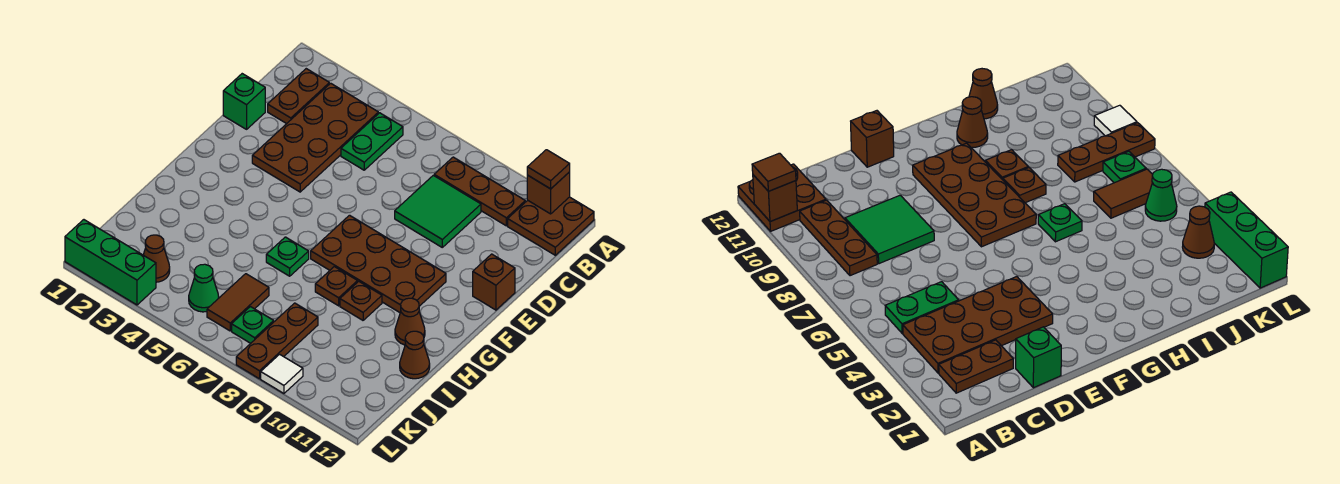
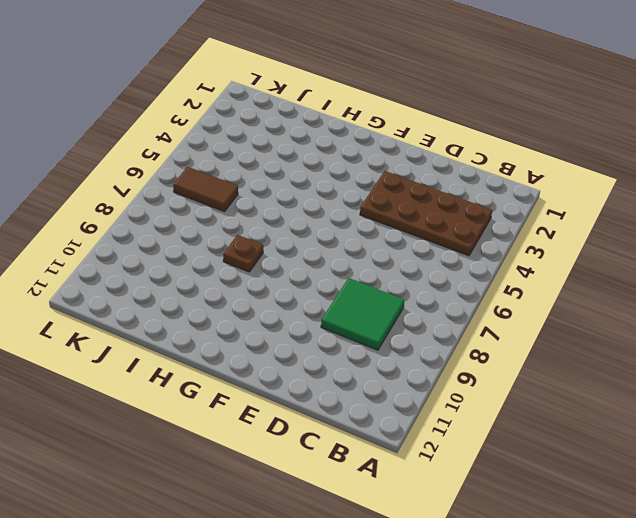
none -> brown 2x2 plate [508,197,594,255]
none -> brown 1x2 plate [268,69,329,124]
none -> green 1x2 plate [341,113,403,170]

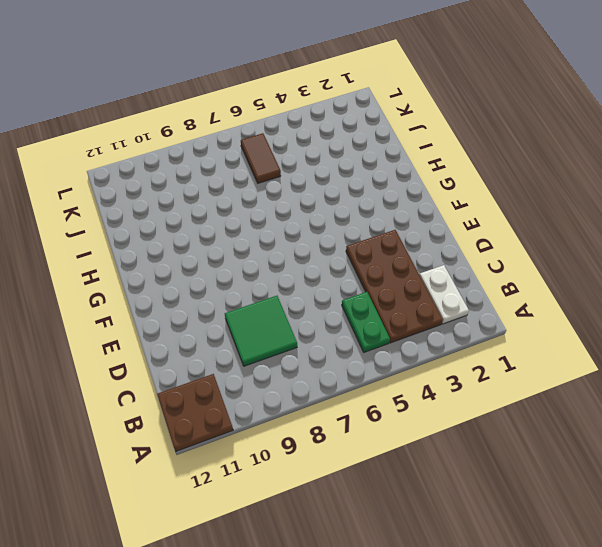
white 1x2 plate [420,265,469,324] -> brown 1x2 plate [268,69,329,124]
none -> brown 1x3 plate [434,157,525,226]
none -> green 1x1 brick [223,74,265,129]
none -> brown 1x1 brick [473,254,515,310]

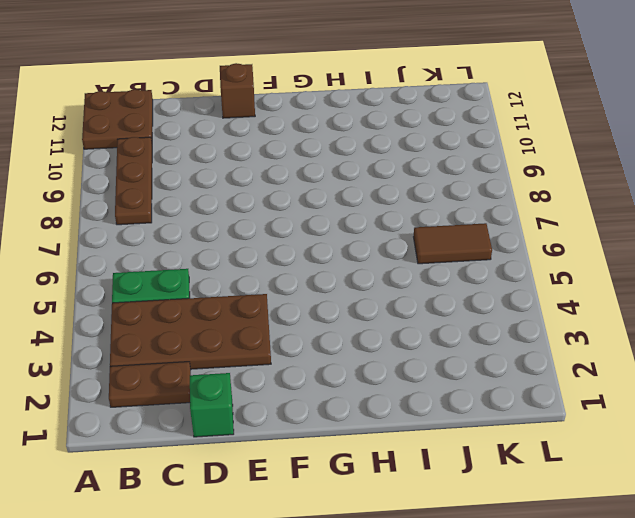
none -> green 2x2 tile [395,175,481,247]
none -> brown 2x4 plate [311,215,446,312]
none -> green 1x1 plate [266,237,309,276]

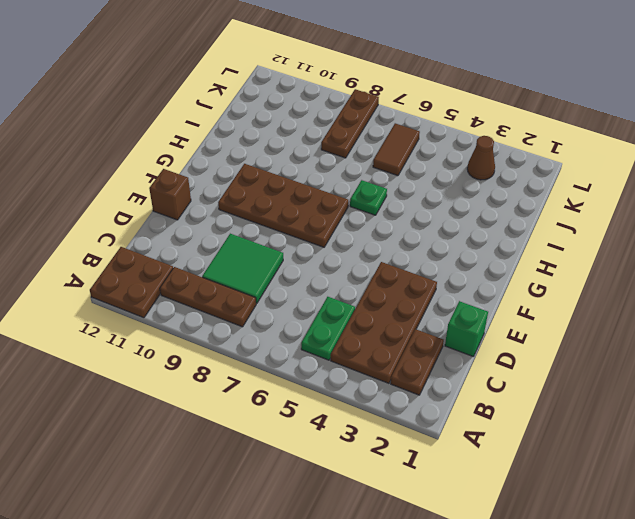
none -> brown 1x1 plate [315,267,358,306]
none -> brown 1x1 plate [340,281,382,320]
none -> brown 1x1 cone [395,298,425,345]

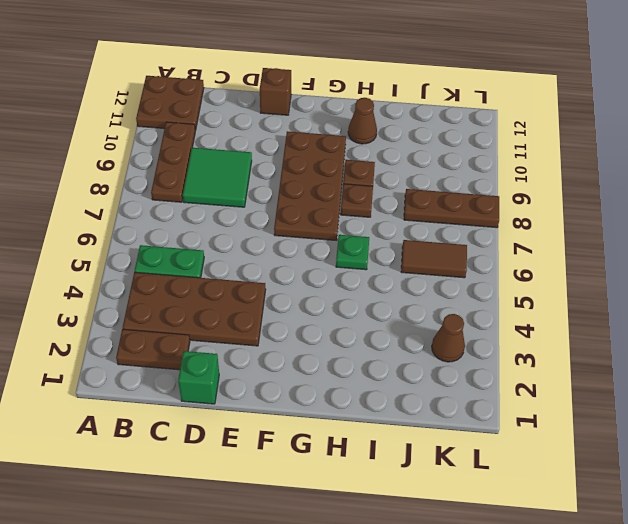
none -> brown 1x1 cone [400,331,430,379]
none -> green 1x1 cone [189,264,219,312]
none -> green 1x1 plate [232,307,274,343]

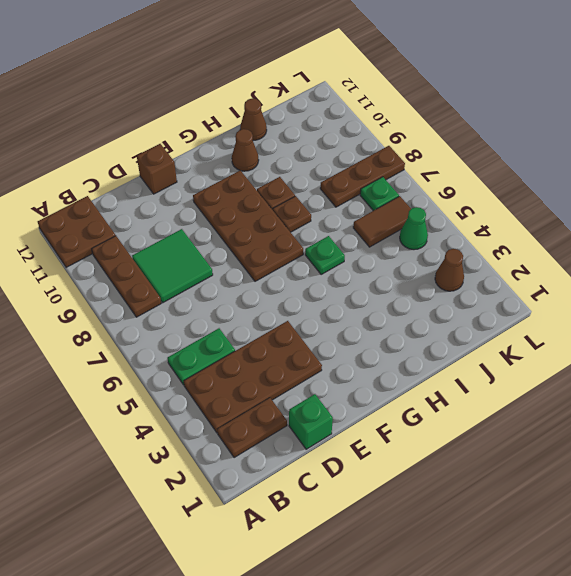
none -> green 1x3 brick [65,220,156,305]
none -> white 1x1 tile [261,354,303,393]
none -> brown 1x1 brick [527,172,570,214]

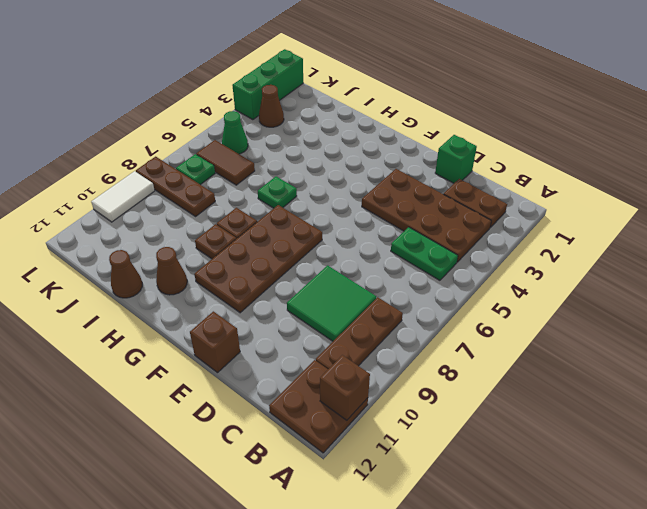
white 1x2 tile [91,171,155,222] -> white 1x1 tile [261,354,303,393]
none -> brown 1x1 tile [527,150,570,189]

